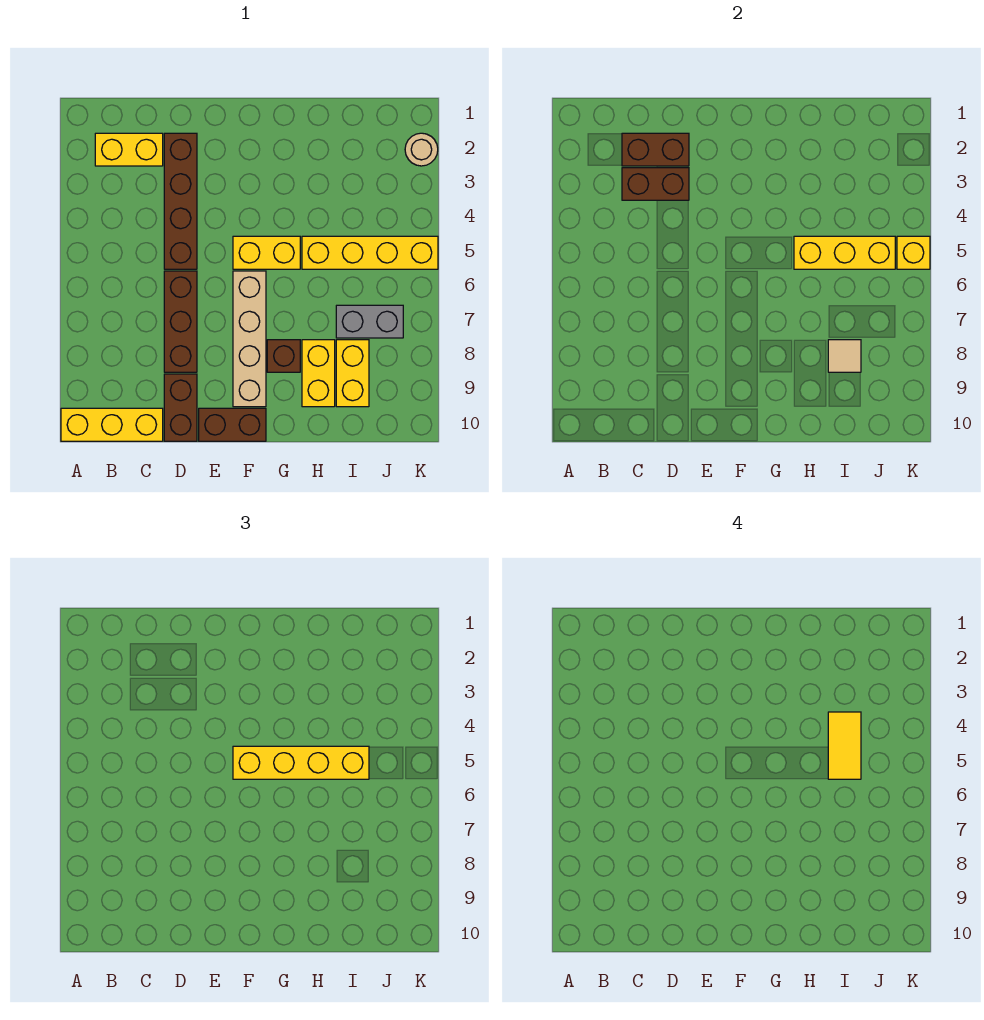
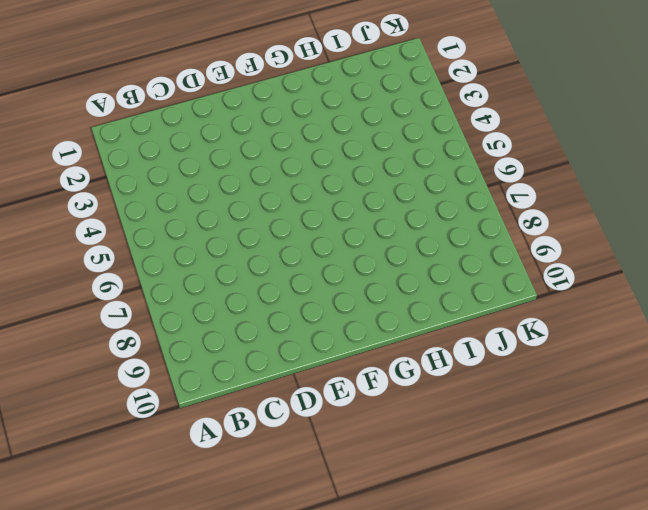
none -> yellow 1x3 brick [61,408,163,441]
none -> yellow 1x2 brick [95,133,163,166]
none -> brown 1x4 brick [164,133,197,269]

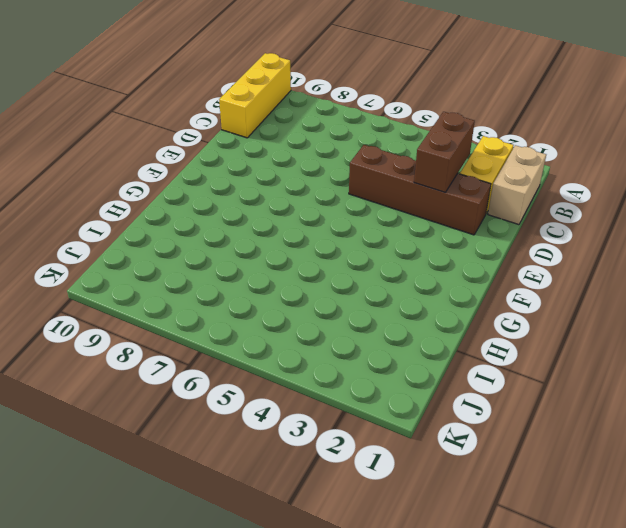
tan 1x2 brick [488,145,546,225] -> none
none -> brown 1x3 brick [164,271,197,372]
none -> brown 1x2 brick [164,374,197,441]
none -> brown 1x2 brick [199,408,266,441]

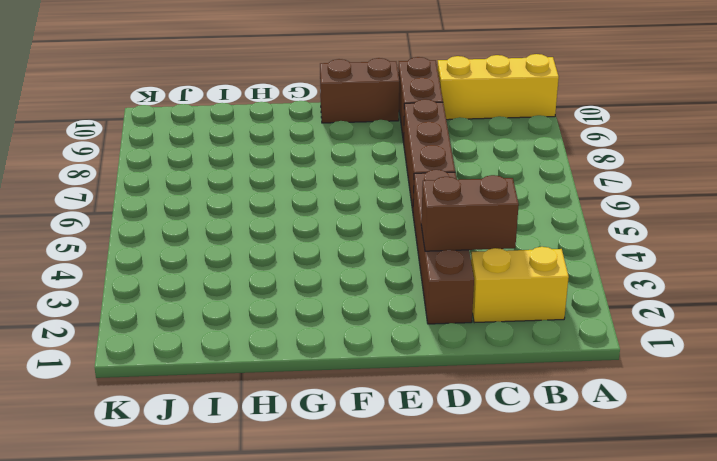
none -> yellow 1x2 brick [233,236,300,269]
none -> tan 1x4 brick [233,271,266,407]
none -> brown 1x1 brick [267,340,300,372]

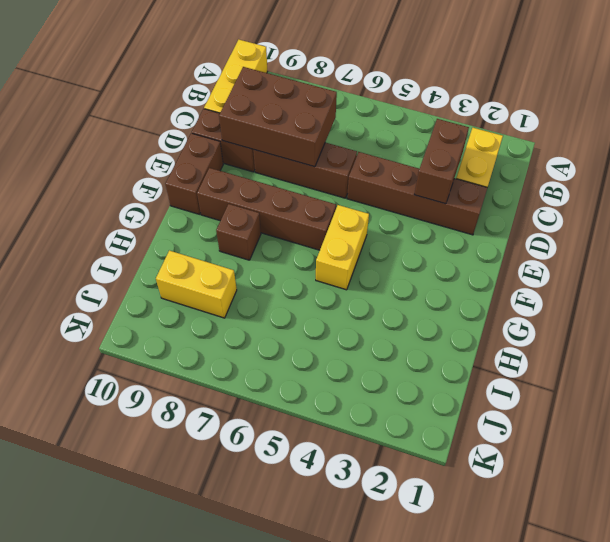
brown 2x3 brick [219,67,337,167] -> none
brown 1x4 brick [197,168,336,250] -> tan 1x4 brick [233,271,266,407]
none -> yellow 1x4 brick [302,236,438,269]
none -> yellow 1x2 brick [302,340,335,407]
none -> grey 1x2 brick [336,305,403,338]

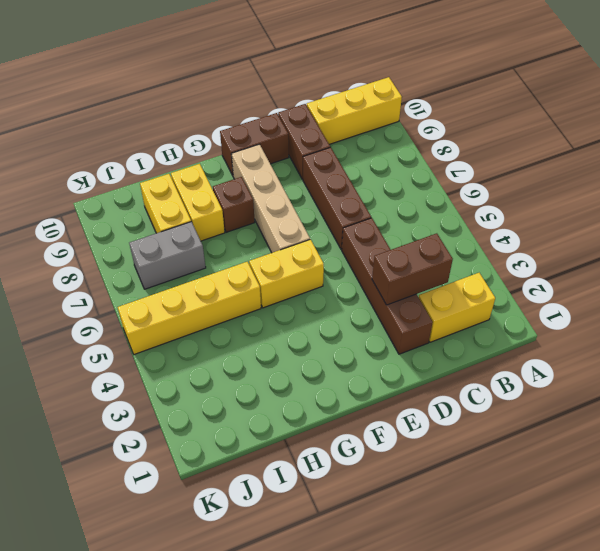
none -> tan 1x1 round brick [405,133,438,166]
none -> brown 1x2 brick [622,133,689,166]
none -> yellow 1x3 brick [794,236,895,269]

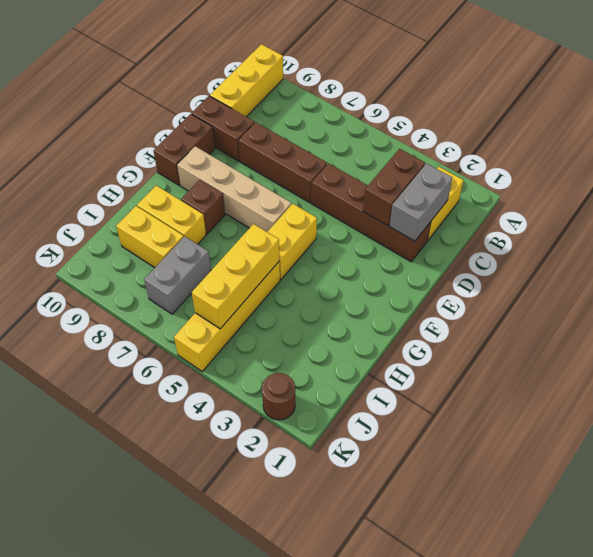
grey 1x2 brick [389,163,452,241] -> brown 1x2 brick [622,133,689,166]
brown 1x1 round brick [262,373,295,420] -> tan 1x1 round brick [405,133,438,166]
none -> tan 1x1 tile [828,340,861,372]
none -> yellow 1x1 brick [897,236,930,269]
none -> yellow 1x4 brick [233,746,369,779]

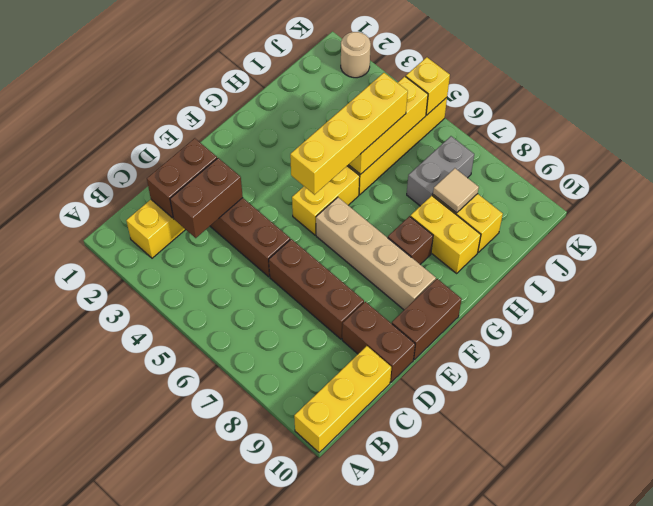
none -> yellow 1x2 tile [828,712,861,779]

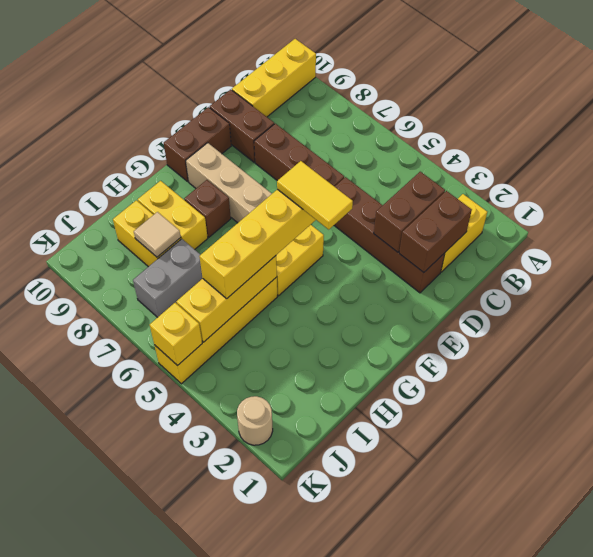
yellow 1x2 tile [277,161,353,229] -> yellow 1x2 tile moved to [828,712,861,779]

